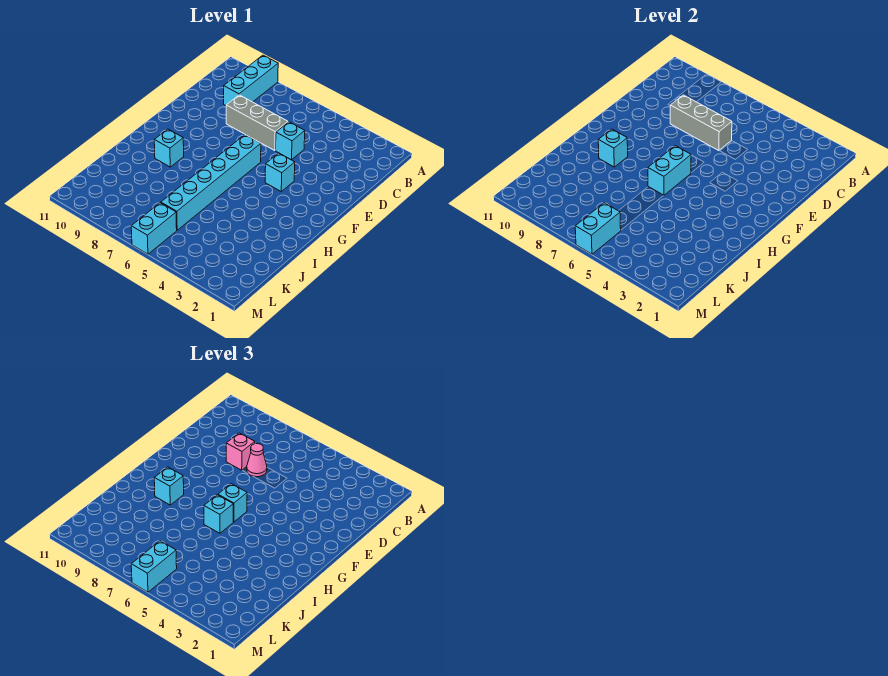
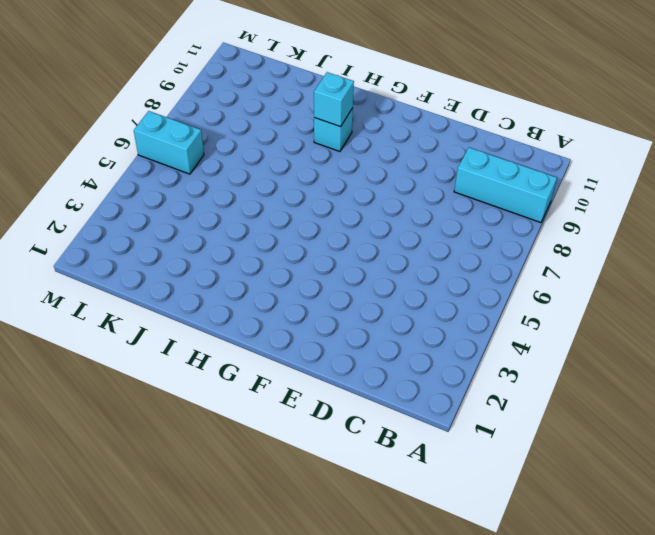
none -> cyan 1x1 brick [276,122,305,160]
none -> grey 1x3 brick [226,95,288,150]
none -> cyan 1x1 brick [265,153,295,191]

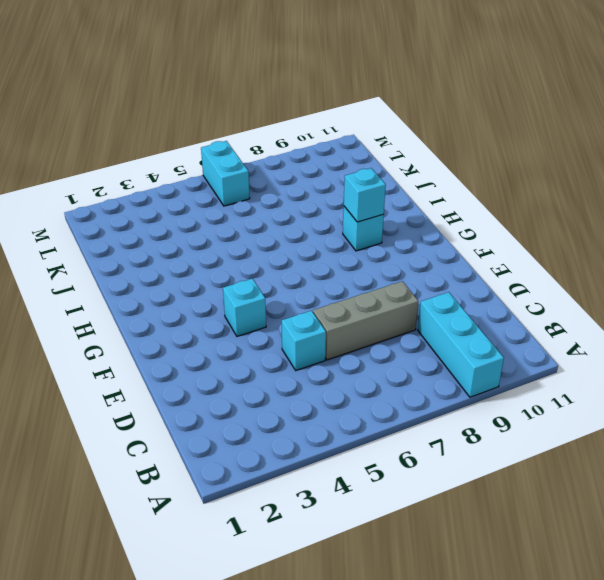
none -> cyan 1x6 brick [161,135,261,230]
none -> grey 1x3 brick [670,95,732,150]
none -> cyan 1x2 brick [648,146,691,196]

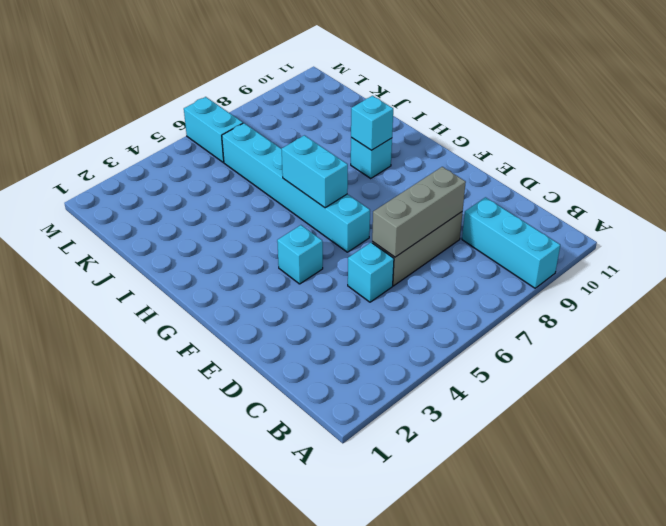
none -> cyan 1x2 brick [575,203,621,254]
none -> pink 1x1 cone [247,444,267,477]
none -> pink 1x1 brick [226,433,255,470]

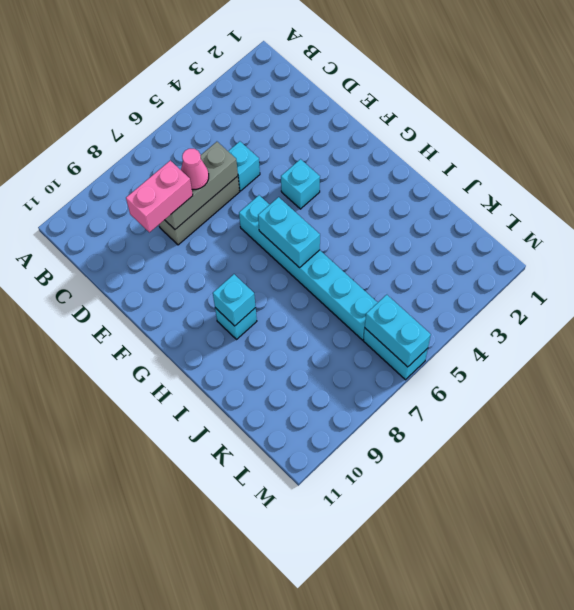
pink 1x2 brick [126,161,193,232] -> pink 1x1 brick [226,433,255,470]
none -> cyan 1x3 brick [224,55,278,106]
none -> cyan 1x1 brick [218,484,247,522]
none -> cyan 1x1 brick [204,495,233,533]

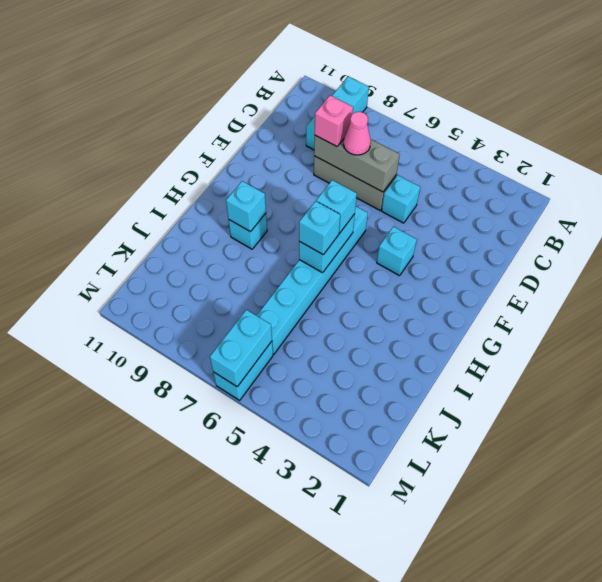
none -> cyan 1x1 brick [154,467,184,505]
none -> cyan 1x2 brick [131,541,177,592]

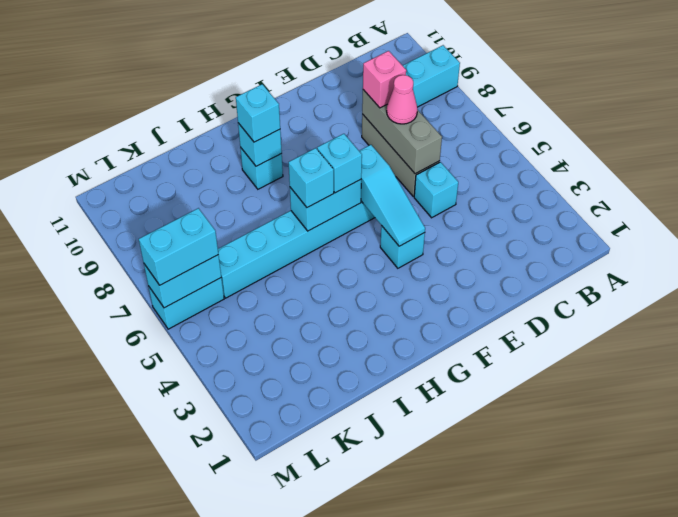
cyan 1x3 slope [359,145,425,246] -> none

